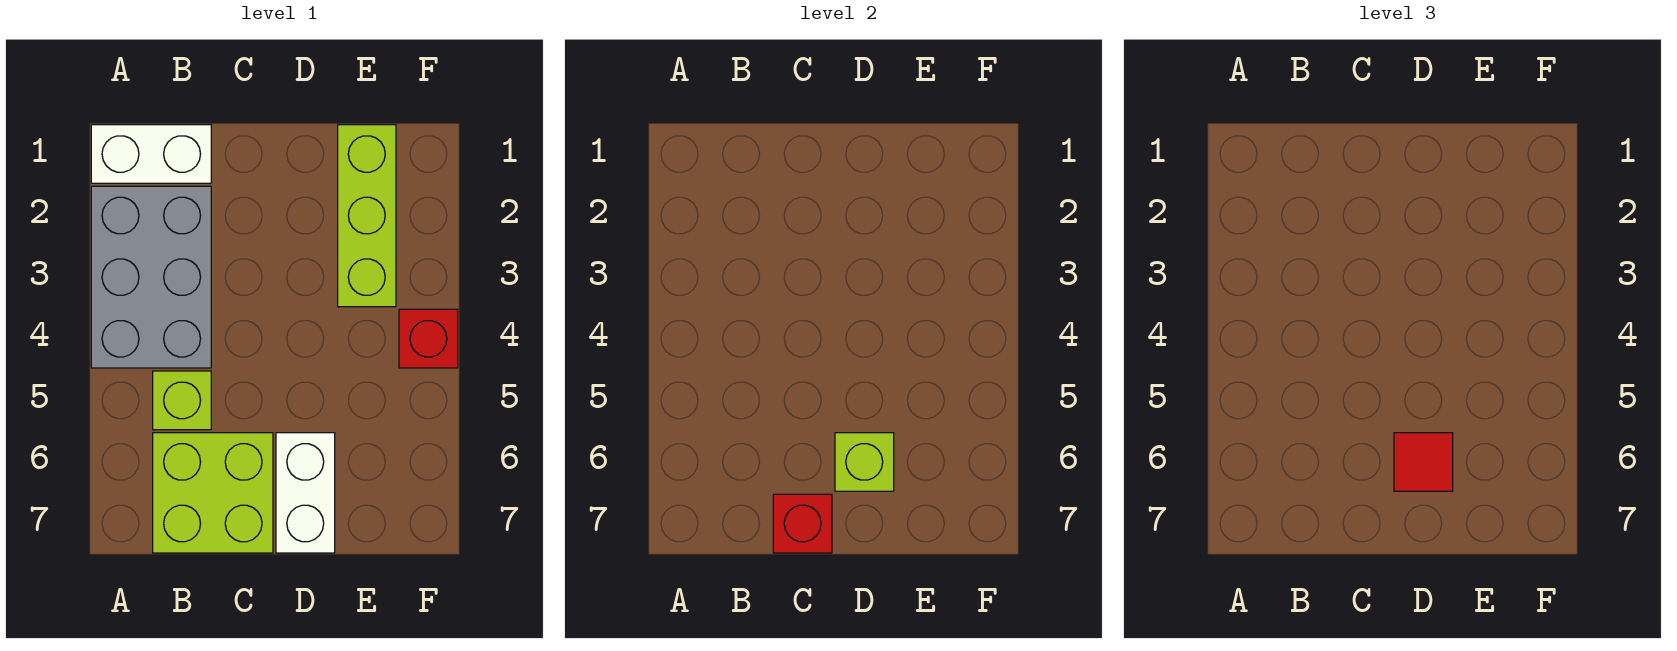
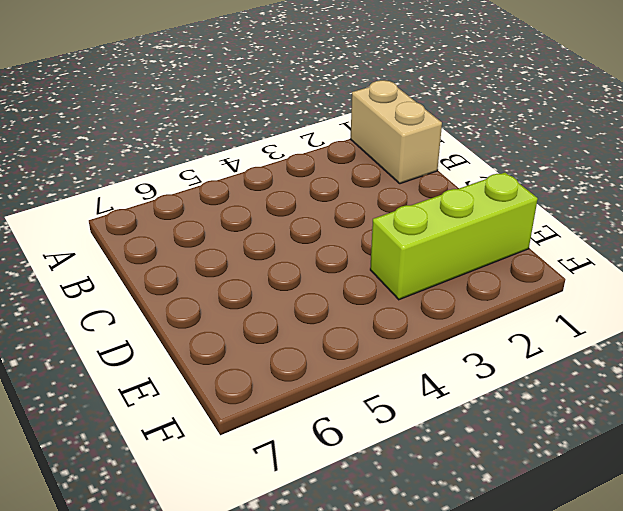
tan 1x2 brick [351,80,442,184] -> white 1x2 brick [91,125,211,183]
none -> grey 2x3 brick [91,186,211,368]
none -> lime 1x1 brick [153,371,211,430]

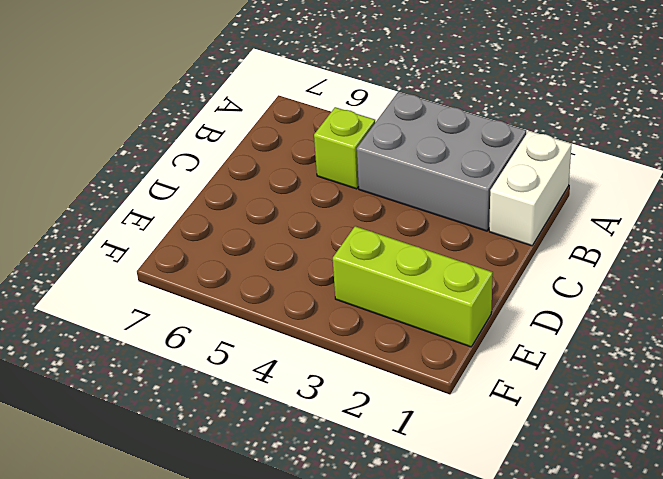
none -> lime 2x2 brick [153,433,273,553]
none -> white 1x2 brick [276,433,335,553]

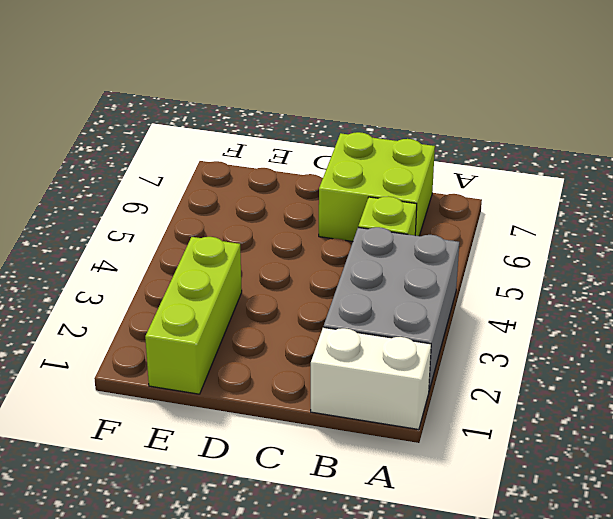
none -> white 1x2 brick [276,433,335,553]
none -> red 1x1 brick [399,309,458,368]

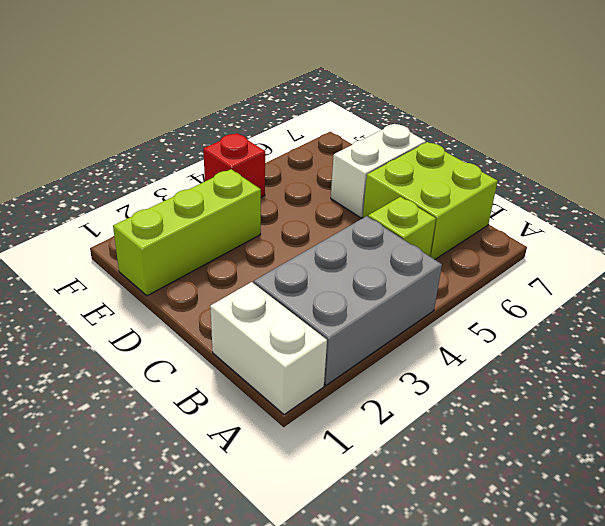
none -> red 1x1 brick [773,494,832,553]
none -> lime 1x1 brick [835,433,894,491]

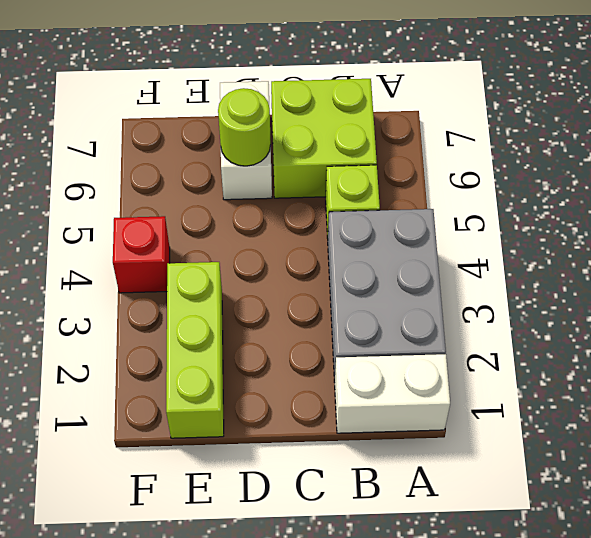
lime 1x1 round brick [218,88,271,166] -> lime 1x1 brick [835,433,894,491]
none -> red 1x1 brick [773,494,832,553]
none -> red 1x1 tile [1394,433,1453,491]

